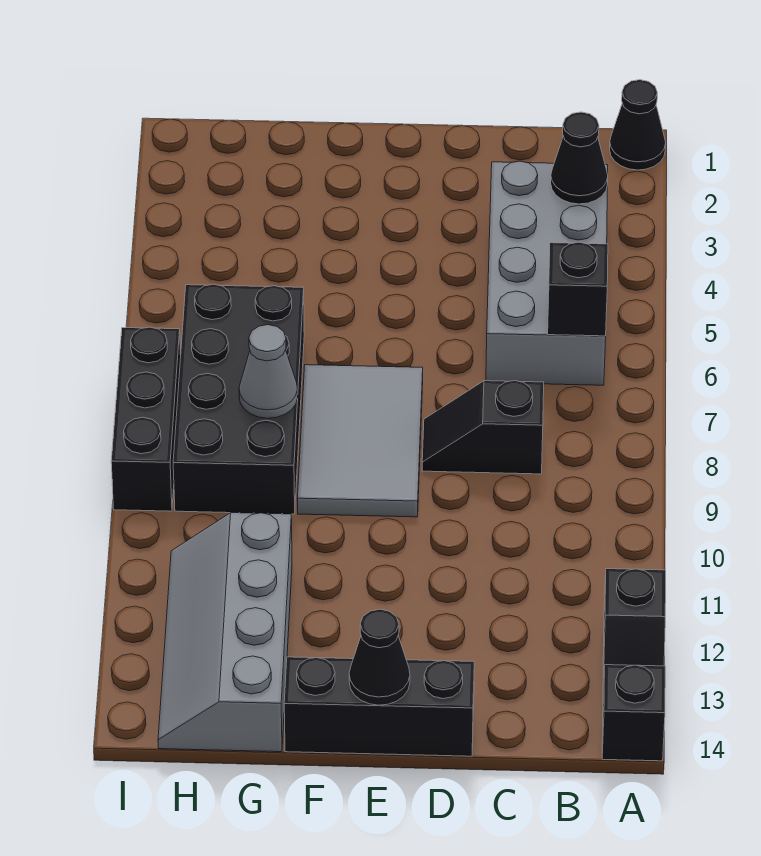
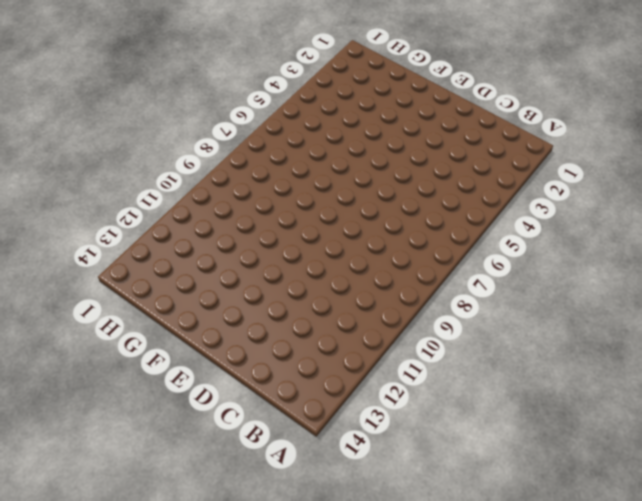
none -> black 1x1 cone [610,80,666,170]
none -> black 1x2 slope [603,569,666,695]
none -> black 1x1 brick [602,665,665,761]

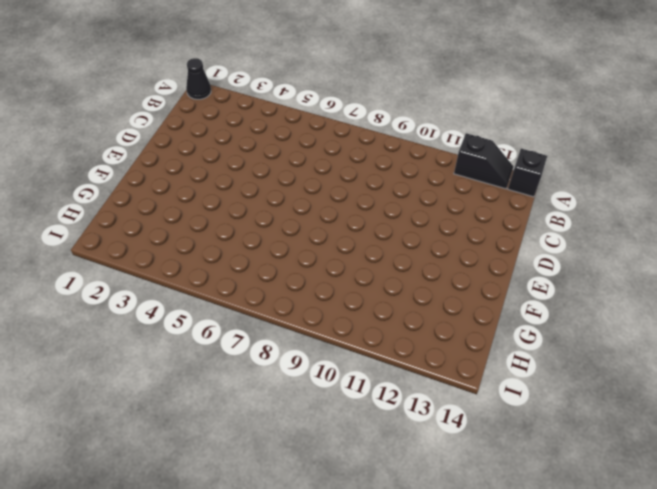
none -> grey 2x4 brick [486,161,608,385]
none -> black 1x2 slope [422,381,544,474]
none -> black 1x3 brick [284,657,474,756]

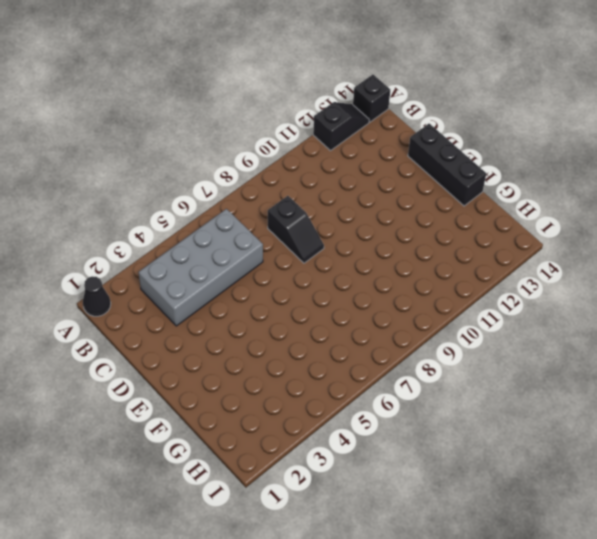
none -> grey 2x3 tile [297,365,423,517]
none -> black 2x4 brick [173,284,304,514]
none -> grey 2x4 slope [158,513,292,752]

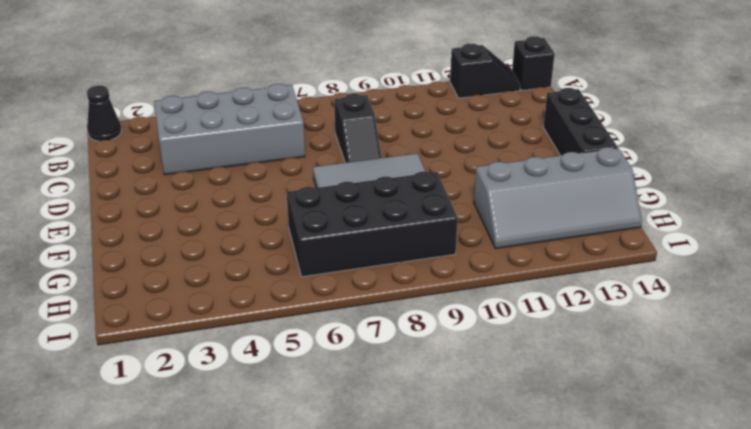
none -> black 1x3 brick [111,327,181,511]
none -> black 1x1 cone [551,112,608,204]
none -> black 1x1 brick [548,242,608,336]

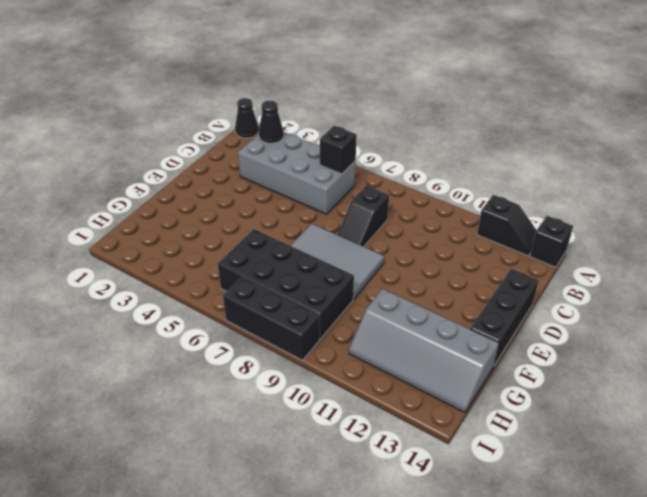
none -> black 1x1 cone [349,609,410,705]
none -> grey 1x1 cone [239,325,298,418]

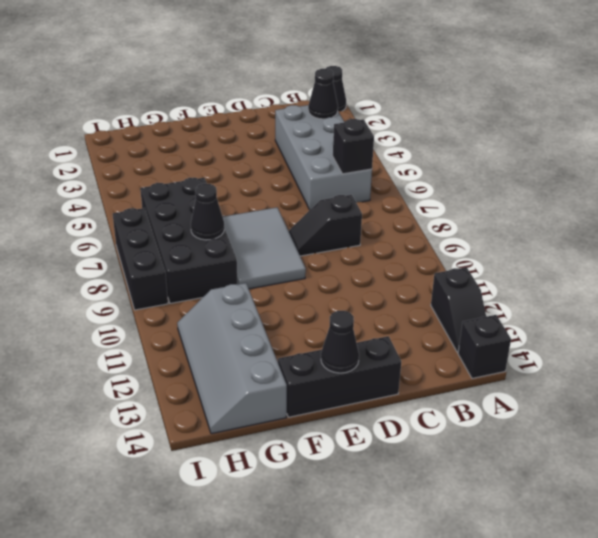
black 1x1 cone [191,184,224,240] -> grey 1x1 cone [239,325,298,418]

